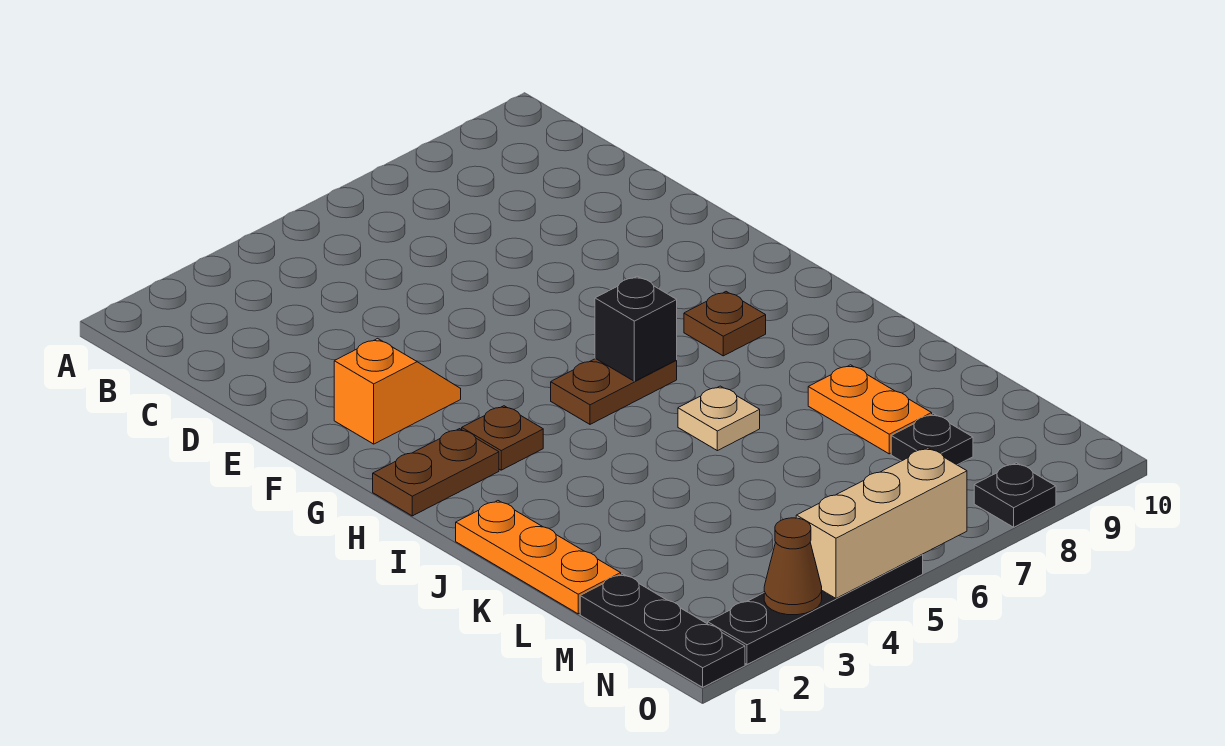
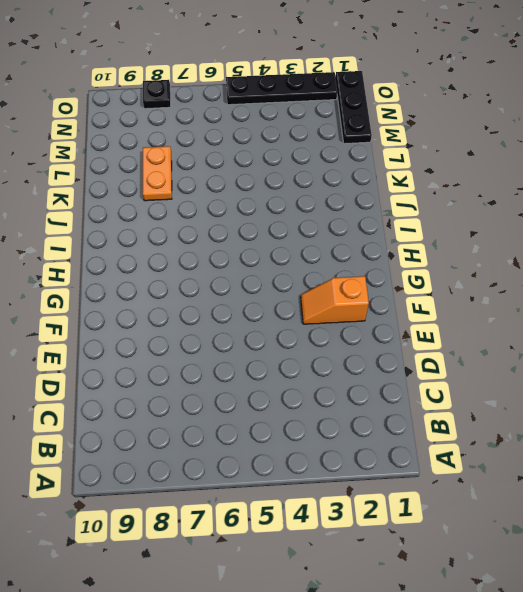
none -> brown 1x2 plate [373,429,499,516]
none -> brown 1x1 plate [462,406,543,470]
none -> brown 1x2 plate [551,359,677,424]

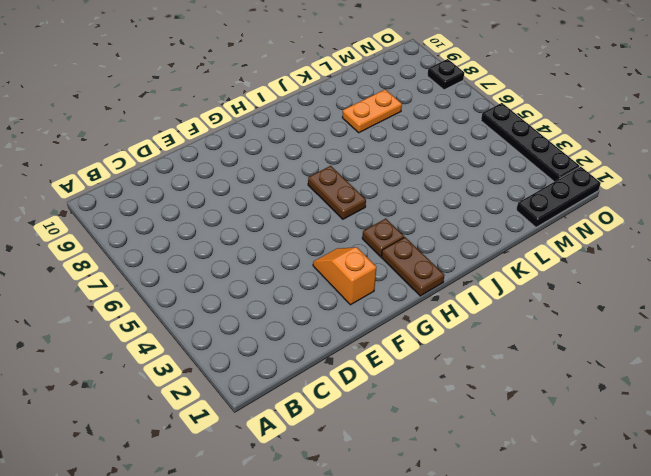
none -> brown 1x1 plate [684,292,766,356]
none -> orange 1x3 plate [456,501,621,614]
none -> tan 1x1 plate [678,386,760,451]

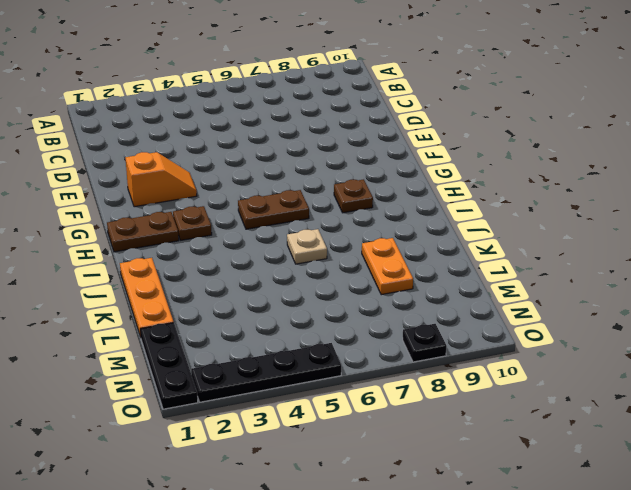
none -> black 1x1 plate [891,414,973,465]
none -> black 1x1 brick [595,276,677,381]
none -> brown 1x1 cone [764,518,822,615]

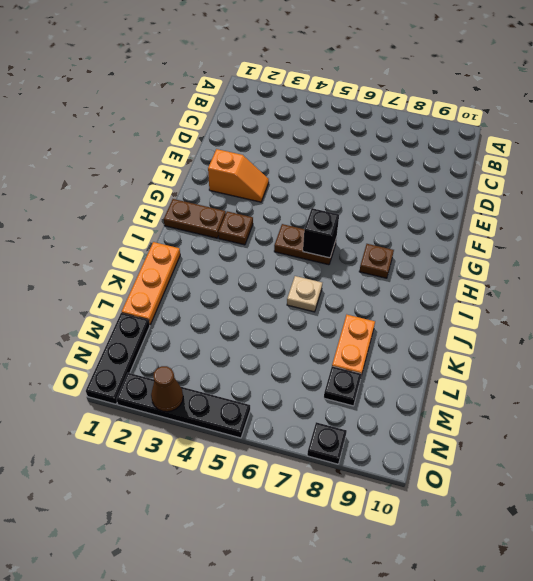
none -> tan 1x3 brick [796,448,967,598]

